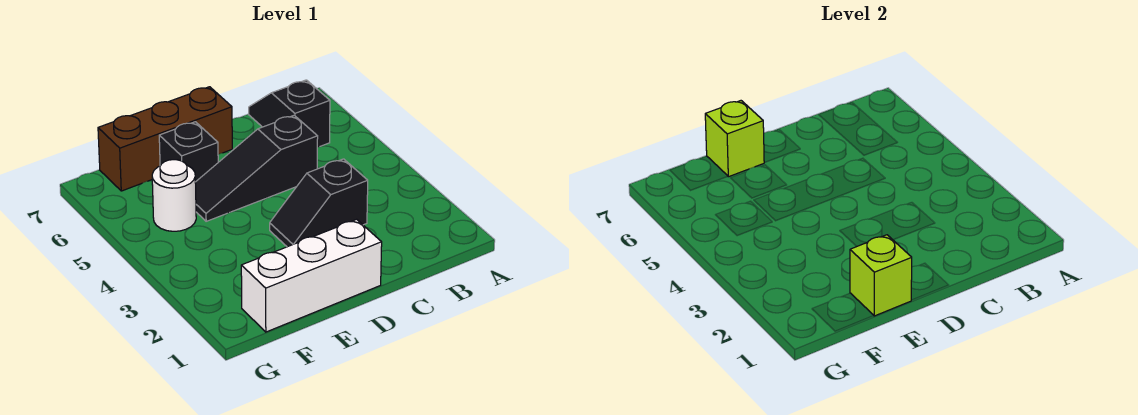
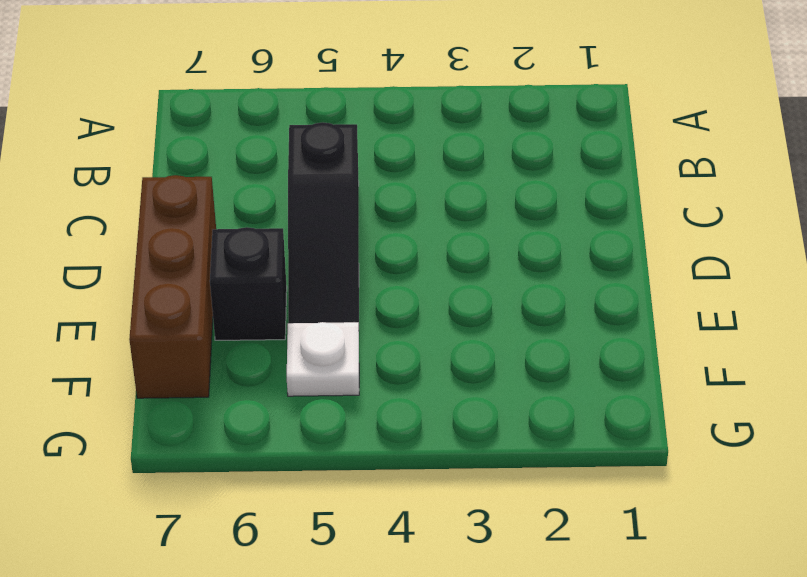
white 1x1 plate [287,322,359,396] -> white 1x1 round brick [152,160,196,231]
none -> black 1x2 slope [249,80,330,147]
none -> black 1x2 slope [270,159,368,247]

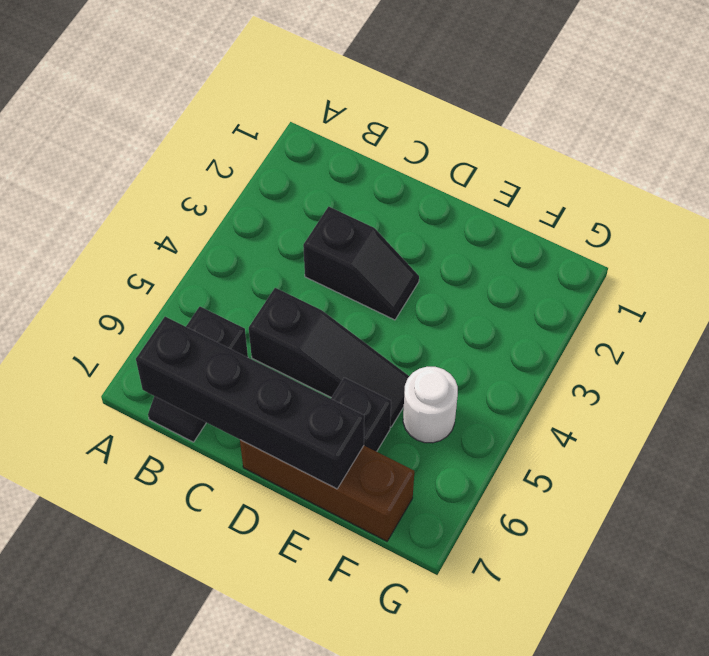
black 1x4 brick [136,317,364,489] -> lime 1x1 brick [705,101,765,177]
none -> white 1x3 brick [241,219,382,332]
none -> lime 1x1 brick [850,235,912,316]

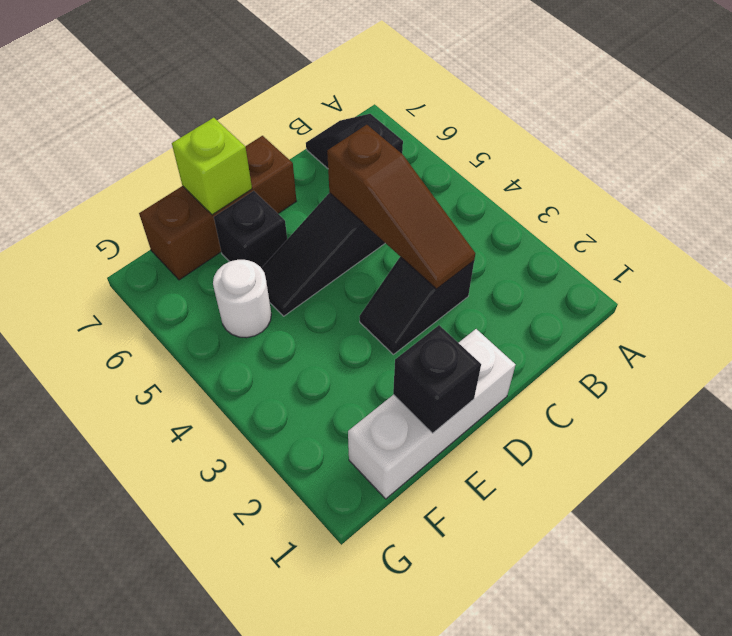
brown 1x3 slope [327,125,475,289] -> none
black 1x1 brick [393,325,481,433] -> lime 1x1 brick [850,235,912,316]

